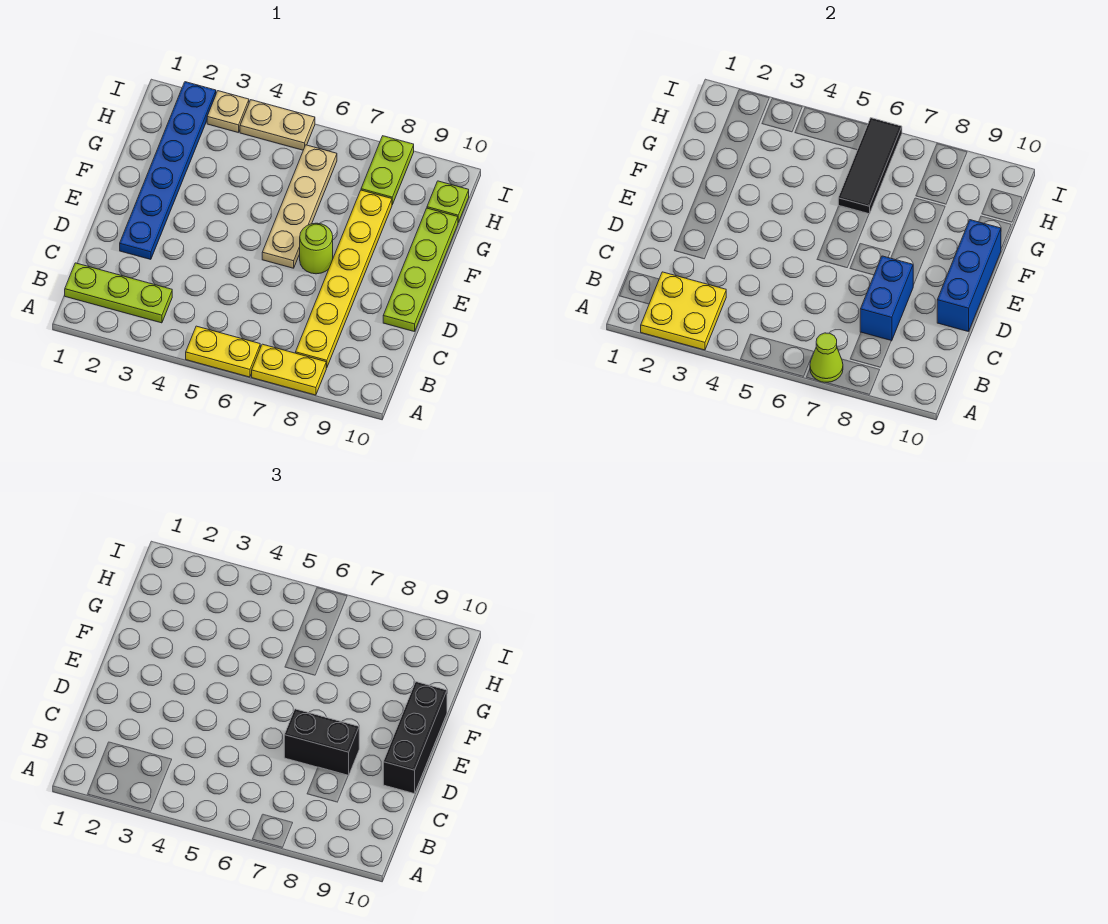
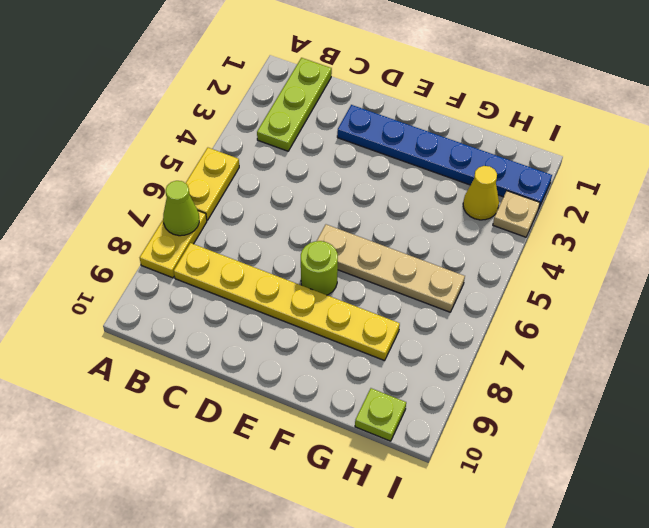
yellow 1x1 cone [463,166,499,220] -> none
none -> lime 1x4 plate [383,208,458,332]
none -> lime 1x2 plate [361,136,414,205]
none -> tan 1x2 plate [240,100,315,150]

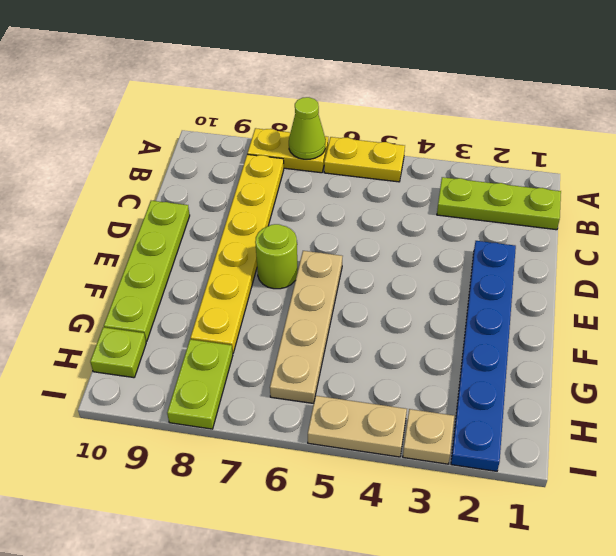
none -> yellow 2x2 plate [641,272,726,350]
none -> blue 1x2 brick [860,256,913,341]
none -> blue 1x3 brick [937,220,1001,332]

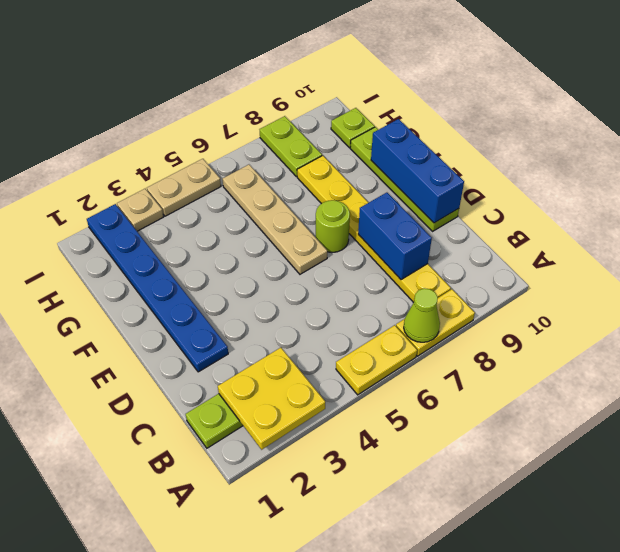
none -> black 1x3 tile [838,118,902,214]
none -> black 1x2 brick [284,709,359,776]
none -> black 1x3 brick [383,682,447,794]

